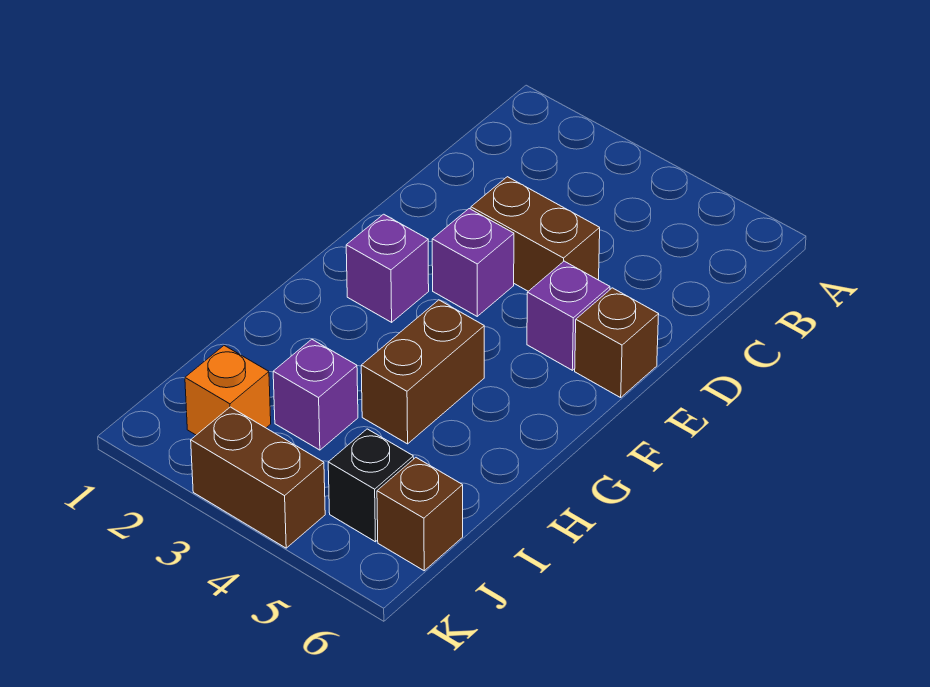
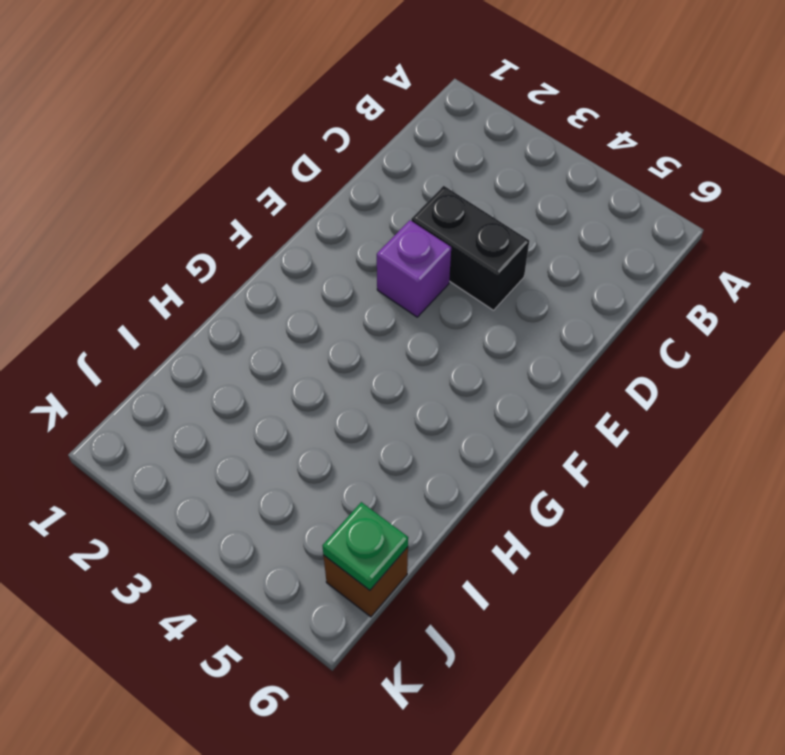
black 1x2 brick [411,186,529,310] -> brown 1x2 brick [471,177,600,291]
green 1x1 plate [323,502,408,590] -> none
none -> purple 1x1 brick [527,261,610,370]
none -> brown 1x1 brick [575,288,659,398]

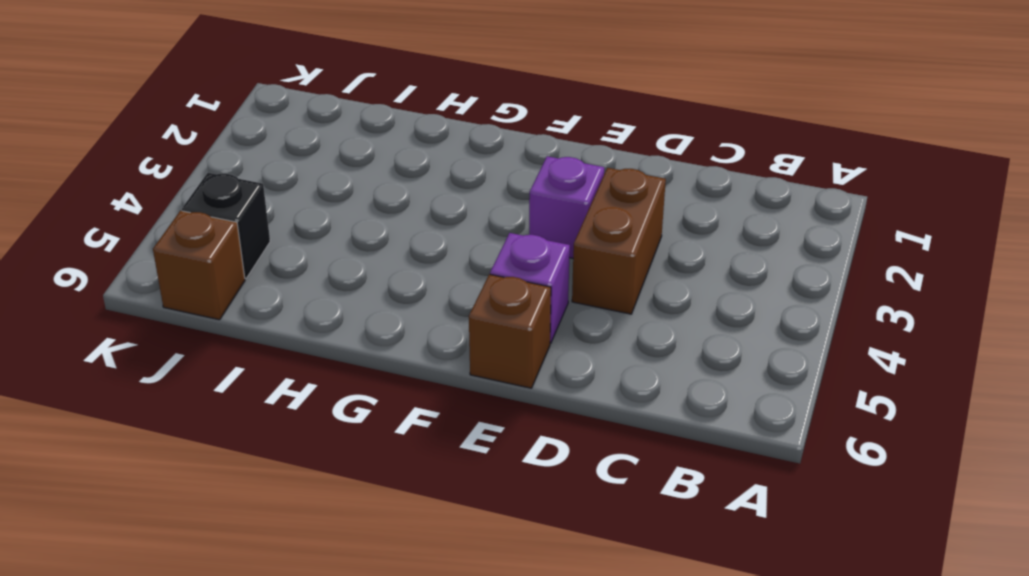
none -> purple 1x1 brick [346,214,429,322]
none -> brown 1x2 brick [361,300,484,444]

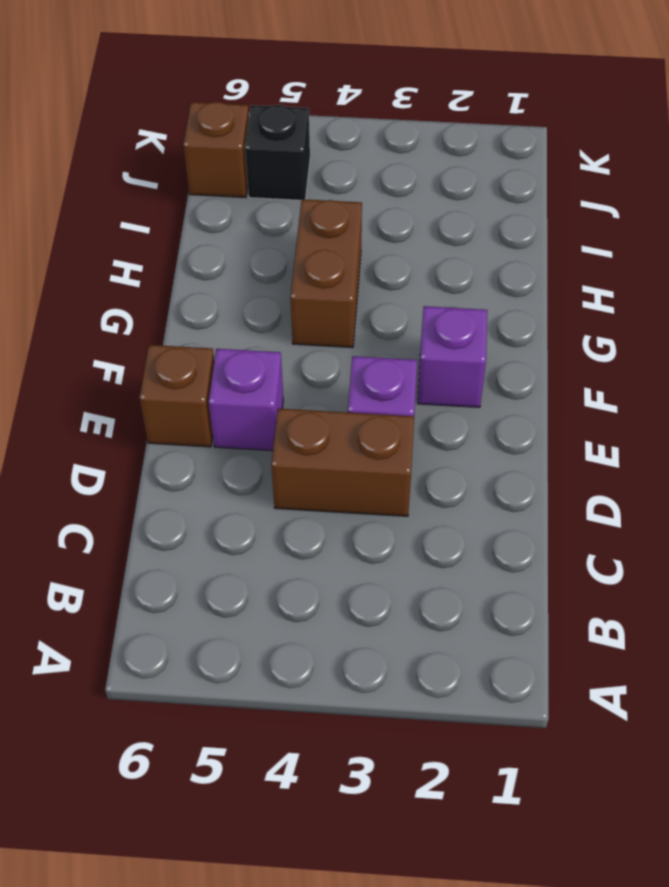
none -> purple 1x1 brick [273,339,358,450]
none -> orange 1x1 brick [185,346,271,435]

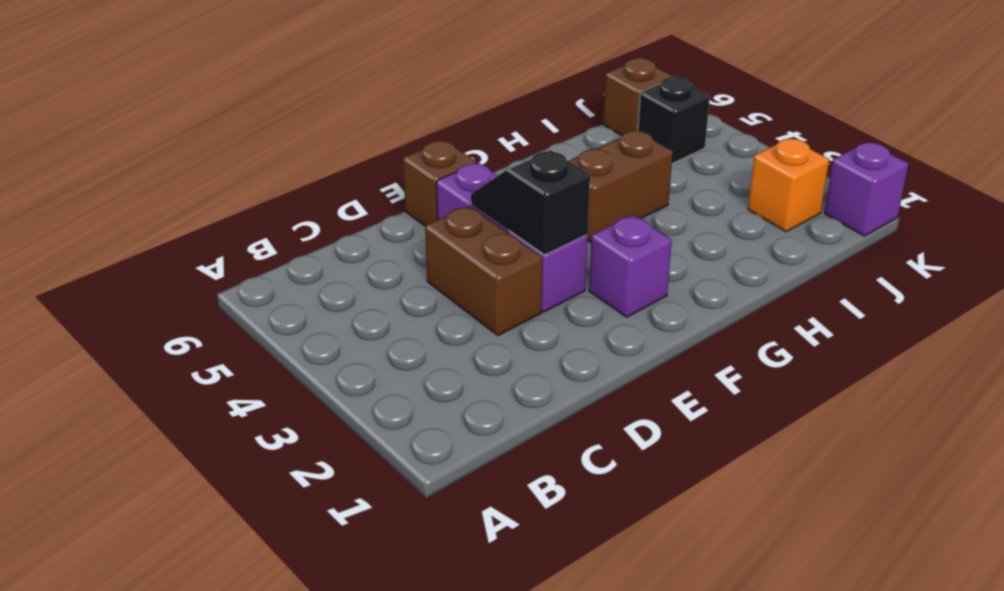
black 1x2 slope [471,150,590,255] -> none
purple 1x1 brick [824,142,908,236] -> purple 1x1 brick moved to [273,339,358,450]
none -> brown 1x2 brick [191,407,325,548]

